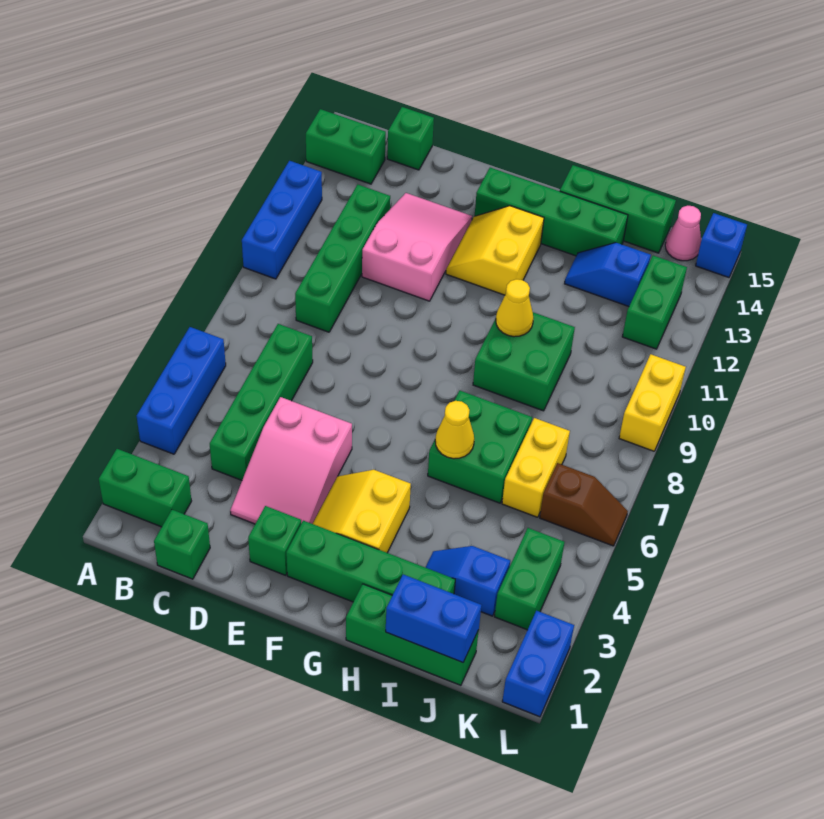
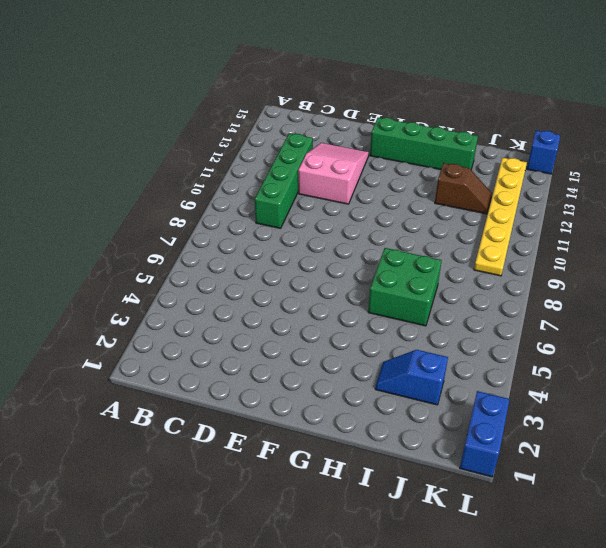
brown 1x2 slope [435,163,492,214] -> brown 1x2 slope moved to [540,463,628,546]
yellow 1x6 plate [474,158,527,276] -> green 1x2 brick [622,256,687,349]
none -> green 1x2 brick [99,449,191,527]
none -> blue 1x3 brick [137,327,226,454]
none -> blue 1x3 brick [242,161,322,279]
none -> green 1x2 brick [306,109,386,184]

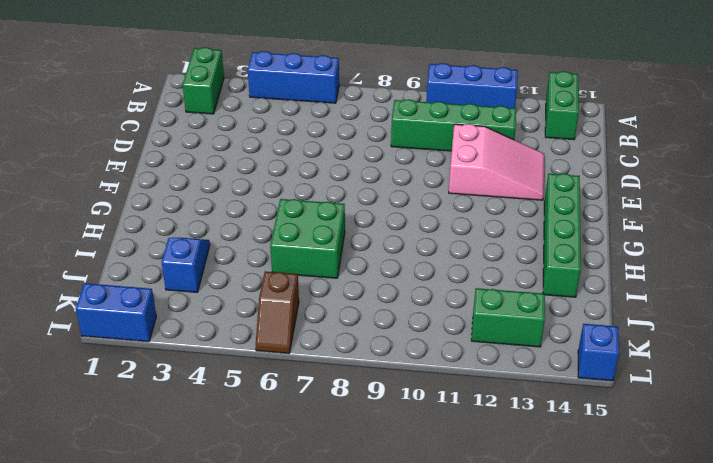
none -> green 1x1 brick [154,510,210,579]
none -> green 1x4 brick [210,324,313,480]
none -> green 1x1 brick [387,107,434,170]
none -> pink 2x3 slope [230,397,352,524]

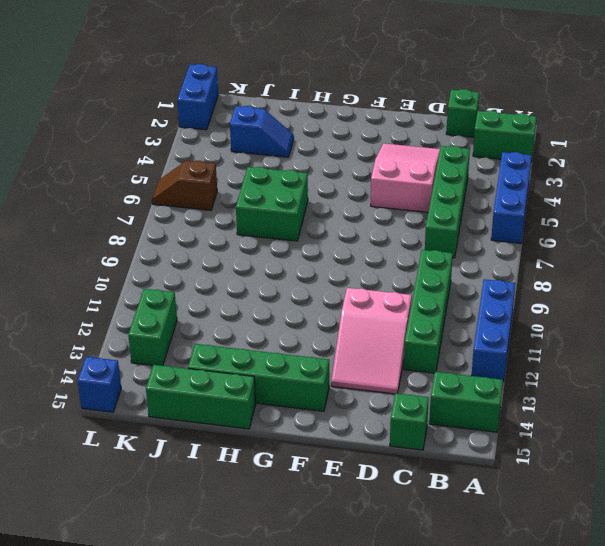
none -> green 1x1 brick [248,506,301,575]
none -> green 1x4 brick [286,521,455,602]
none -> yellow 2x2 slope [313,470,411,553]
none -> yellow 2x2 slope [446,206,544,295]

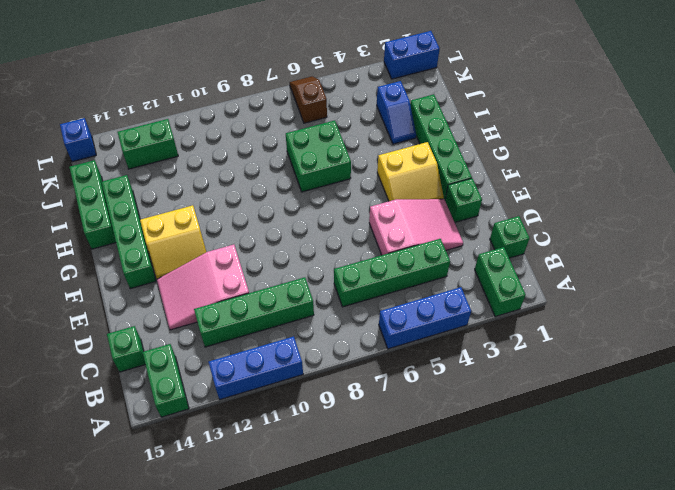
none -> green 1x3 brick [346,584,479,685]
none -> green 2x2 brick [473,312,575,411]
none -> blue 1x2 slope [565,243,651,306]
none -> yellow 1x2 brick [502,418,570,517]

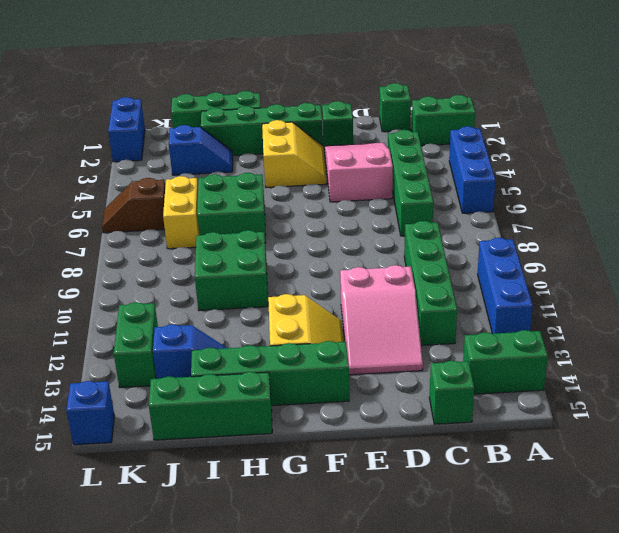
none -> green 1x2 brick [495,528,564,630]
none -> pink 1x1 cone [665,206,701,261]
none -> yellow 1x2 brick [619,354,686,451]
none -> yellow 1x1 cone [435,401,474,459]

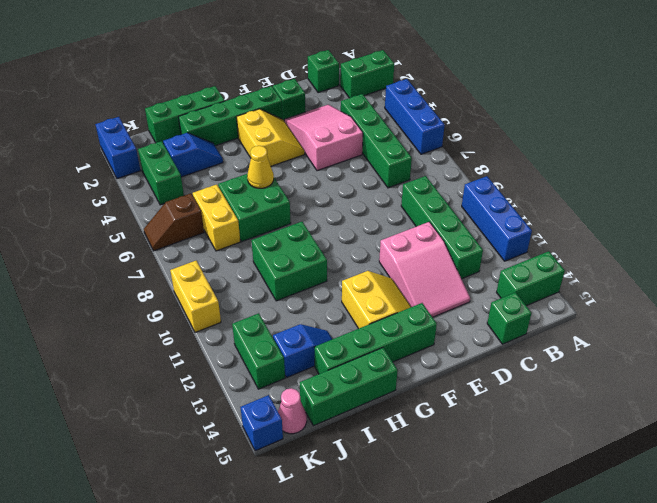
none -> yellow 1x1 cone [496,279,533,337]
none -> blue 1x2 brick [386,575,481,662]

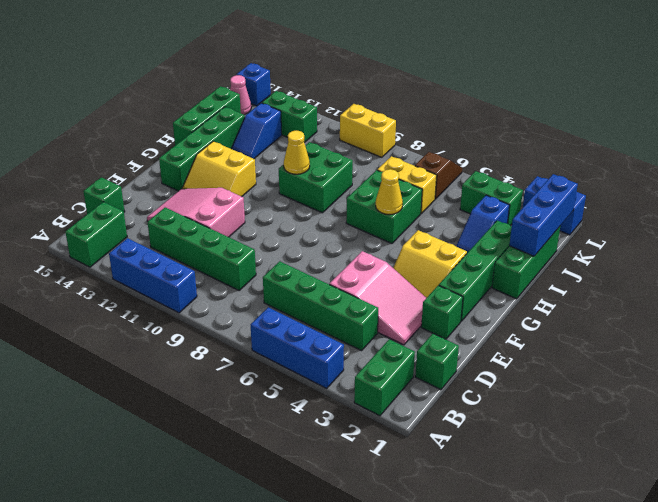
blue 1x3 brick [509,174,578,256] -> blue 1x2 brick [386,575,481,662]

